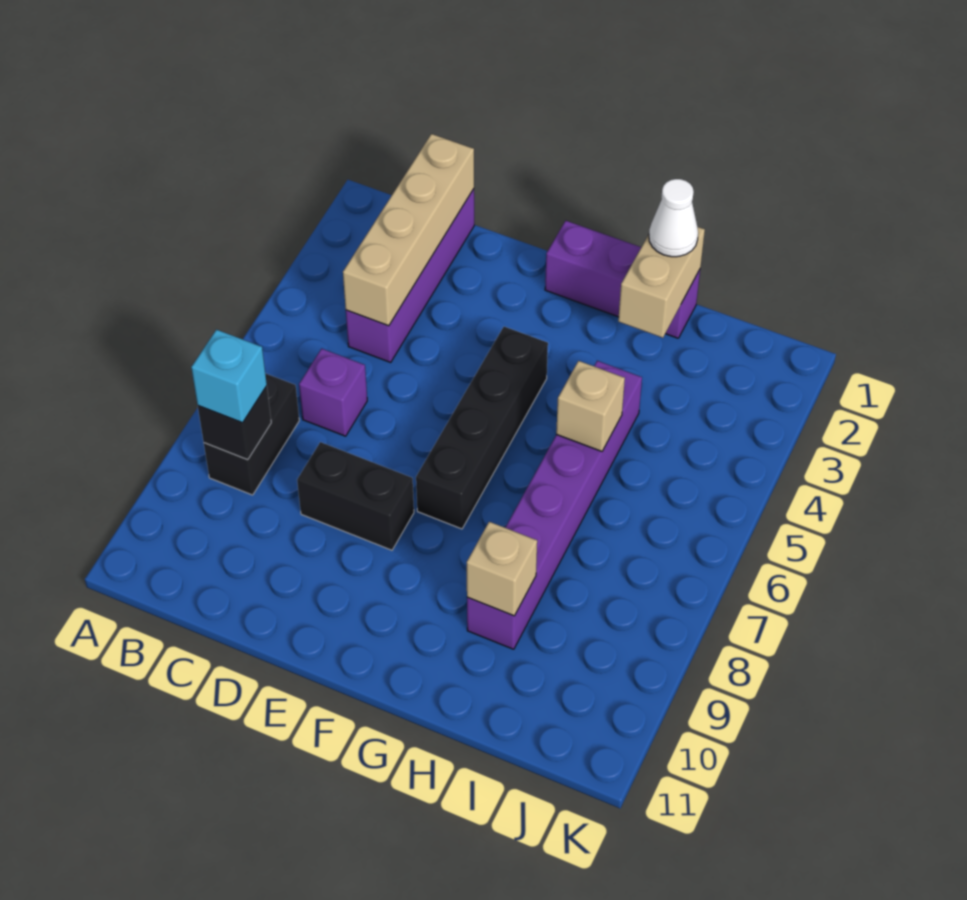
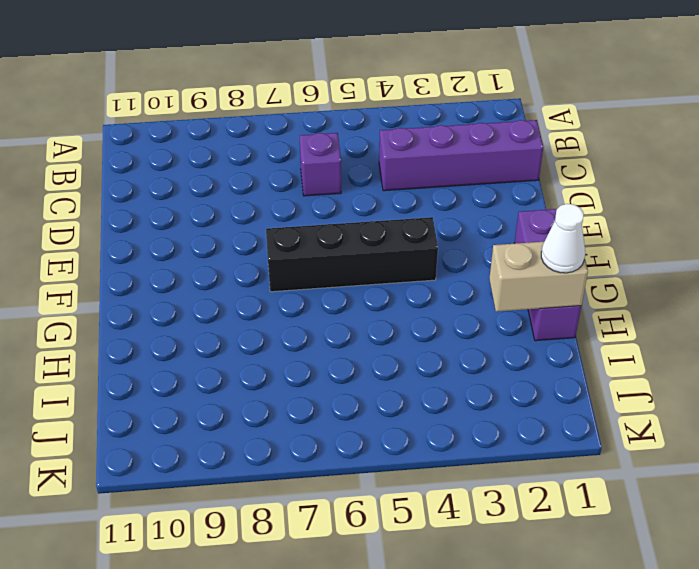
none -> black 1x2 brick [204,373,299,495]
none -> black 1x2 brick [297,442,414,550]
none -> purple 1x6 brick [467,361,642,649]

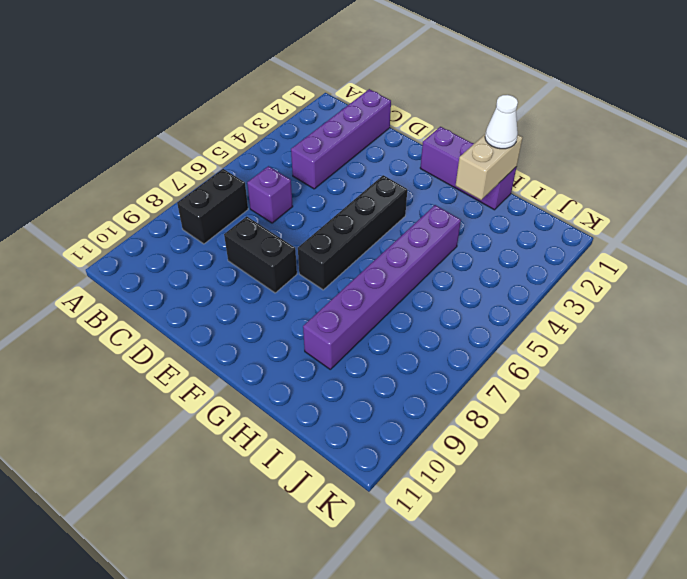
none -> black 1x1 brick [198,386,271,460]
none -> tan 1x4 brick [343,134,474,326]
none -> tan 1x1 brick [556,361,625,451]

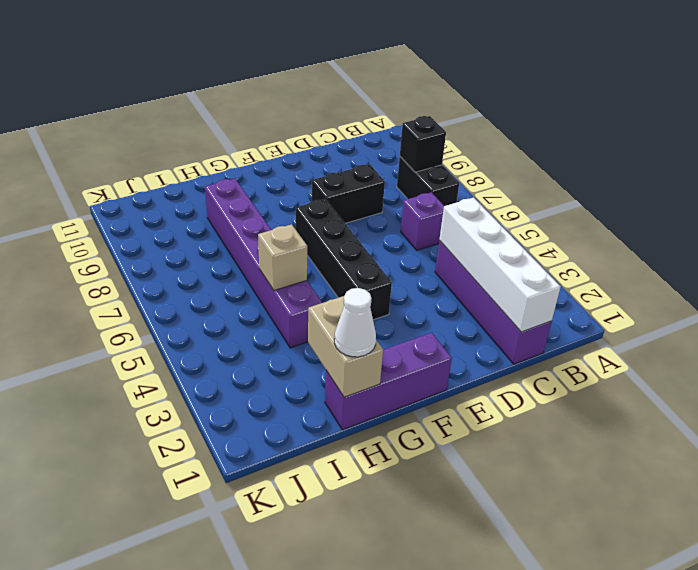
white 1x4 brick [439,198,560,332] -> tan 1x4 brick [343,134,474,326]
none -> tan 1x1 brick [467,522,537,616]
none -> cyan 1x1 brick [191,330,267,423]

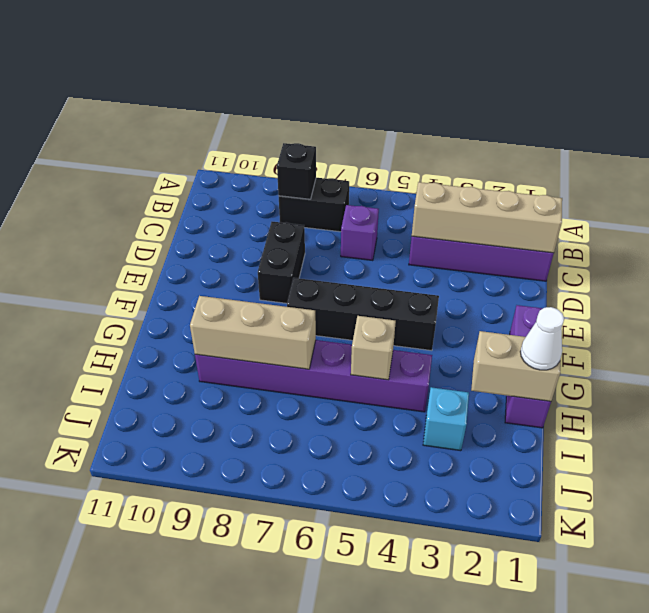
tan 1x3 brick [190,296,316,369] -> tan 1x1 brick [467,522,537,616]
cyan 1x1 brick [423,387,469,451] -> cyan 1x1 brick moved to [191,330,267,423]

